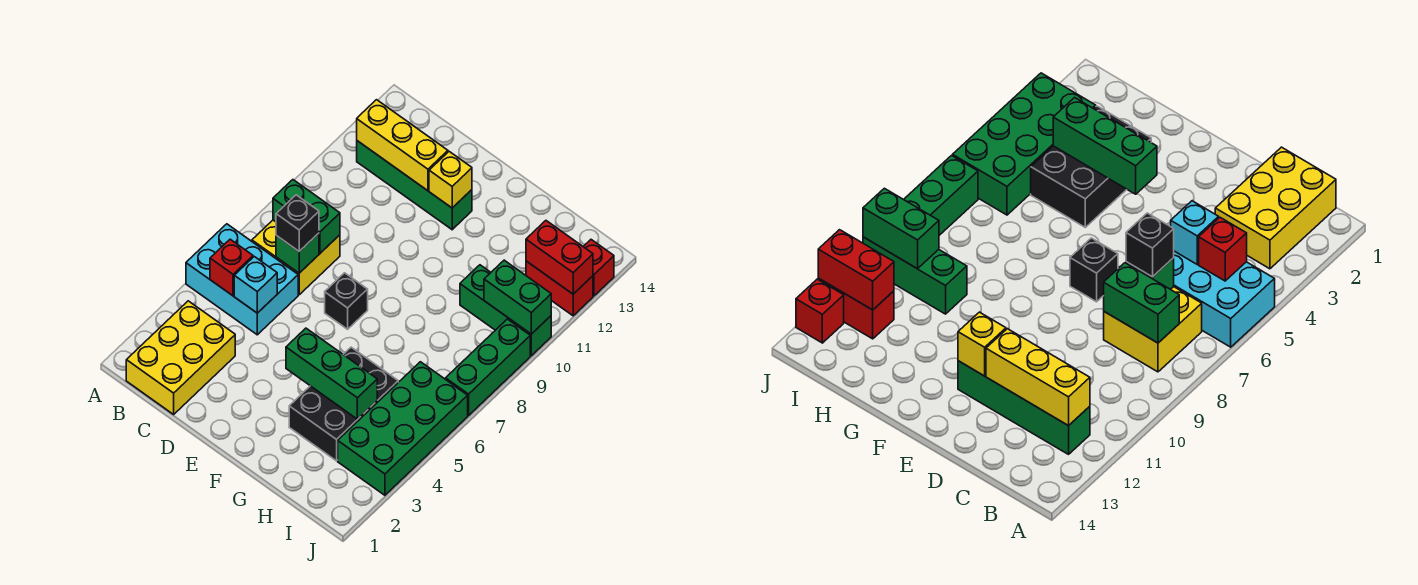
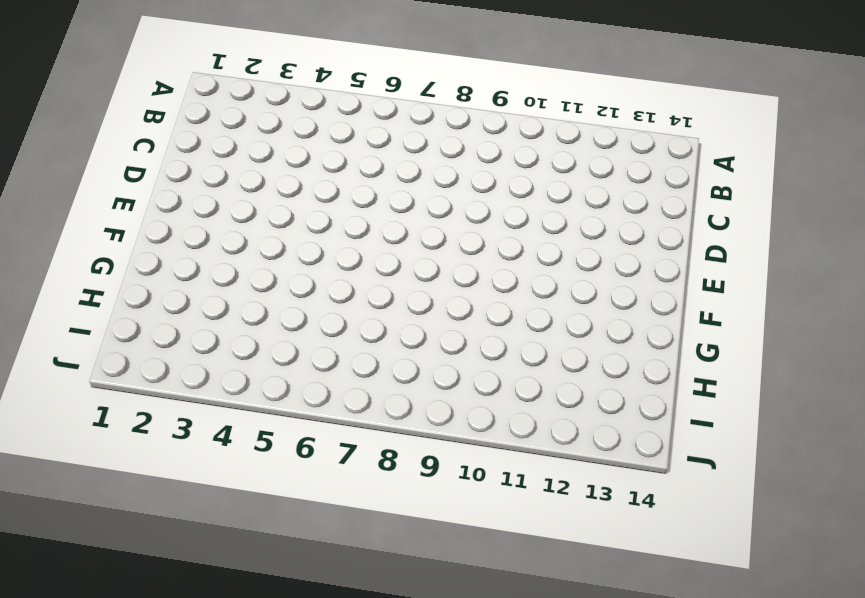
none -> cyan 2x3 brick [186,224,298,335]
none -> yellow 2x3 brick [126,301,235,414]
none -> yellow 2x2 brick [252,220,340,295]

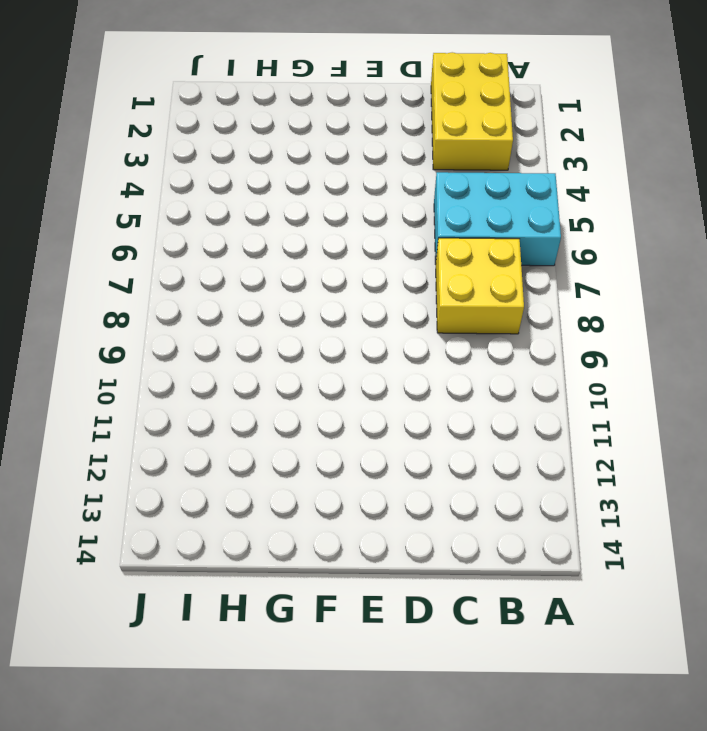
none -> green 1x4 brick [357,141,472,230]
none -> black 1x1 brick [325,273,368,329]
none -> black 2x3 brick [289,347,398,461]

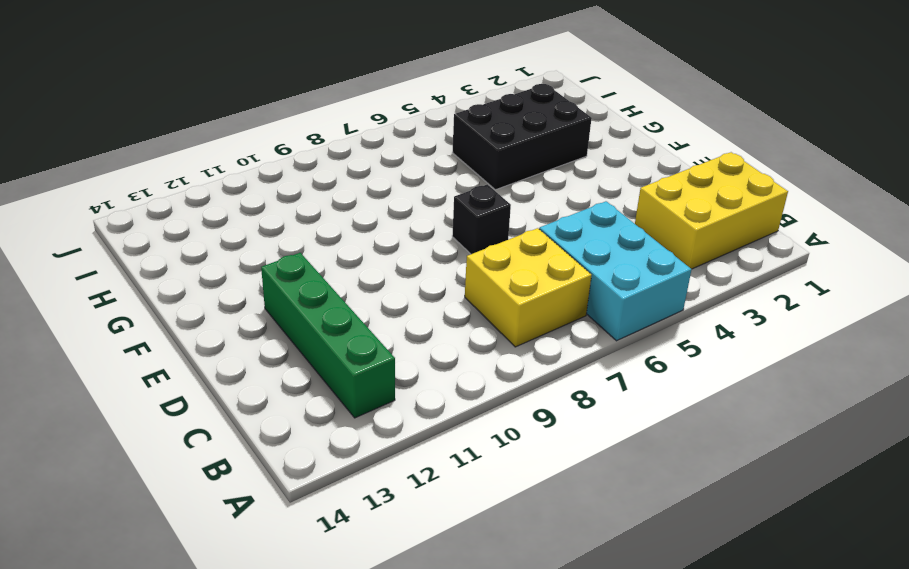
none -> green 1x3 brick [460,265,551,356]
none -> green 2x4 brick [338,362,468,495]
none -> red 1x2 brick [526,261,593,316]

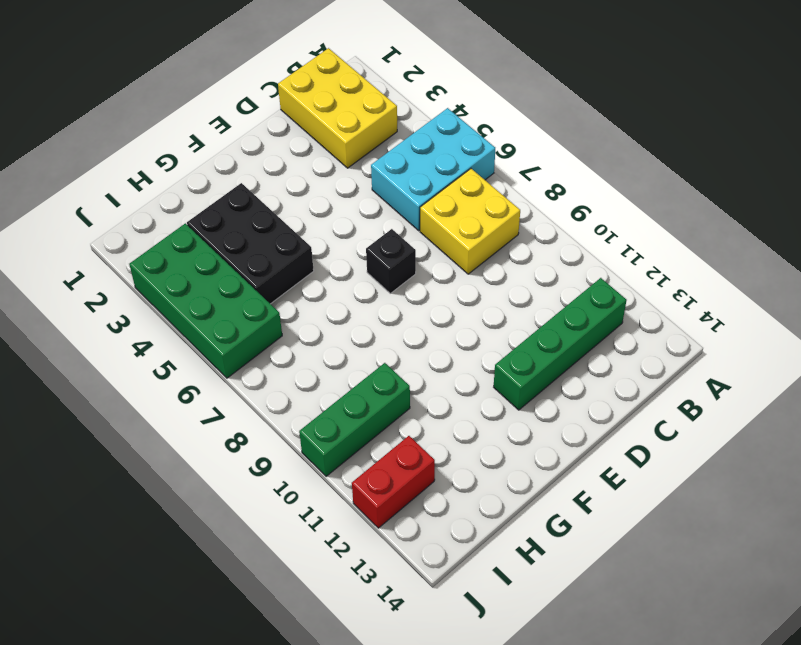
none -> green 1x3 brick [446,319,530,415]
none -> red 1x1 brick [583,240,614,296]
none -> red 1x1 brick [210,239,253,296]

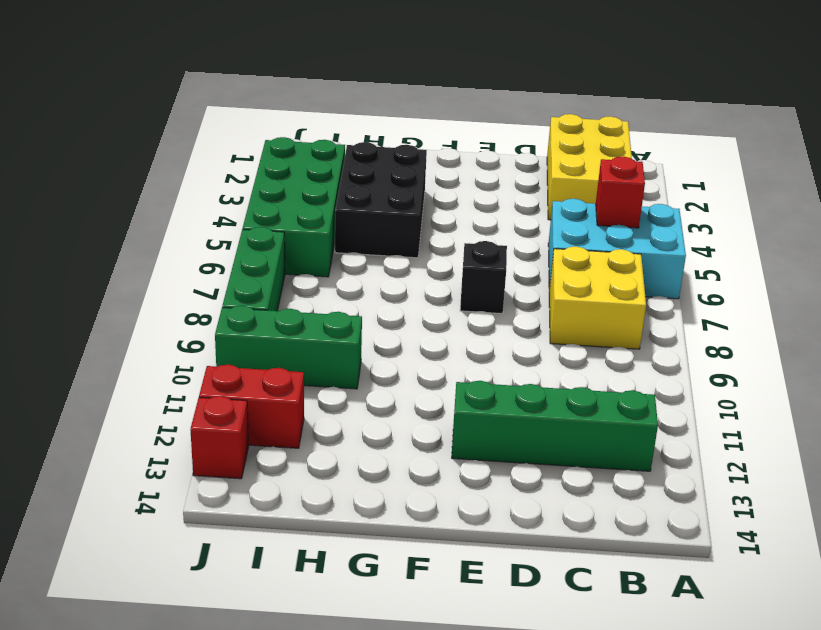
none -> green 1x2 brick [273,180,340,253]
none -> yellow 1x3 brick [357,100,448,191]
none -> cyan 1x1 brick [234,257,277,313]

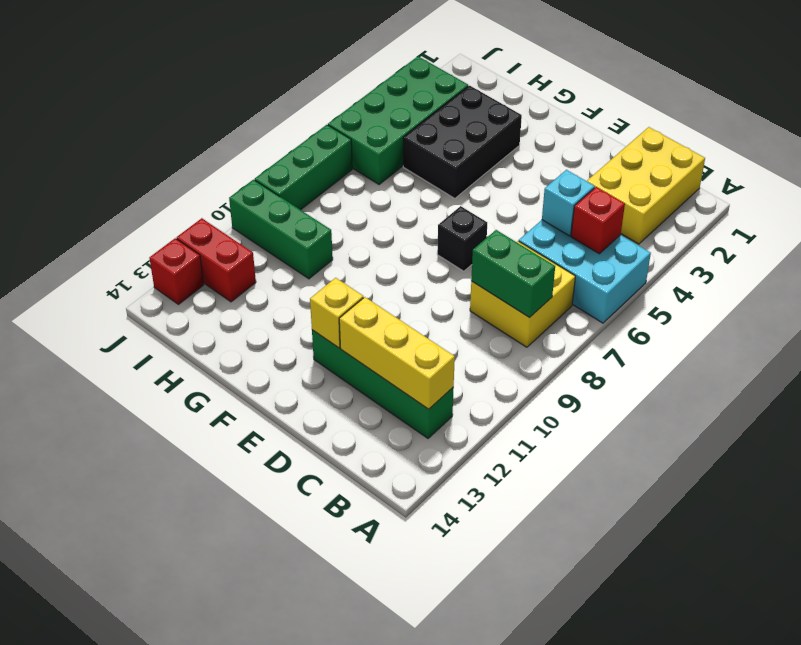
none -> green 1x1 brick [276,233,319,273]
none -> green 1x3 brick [286,328,377,419]
none -> green 1x2 brick [484,260,551,334]

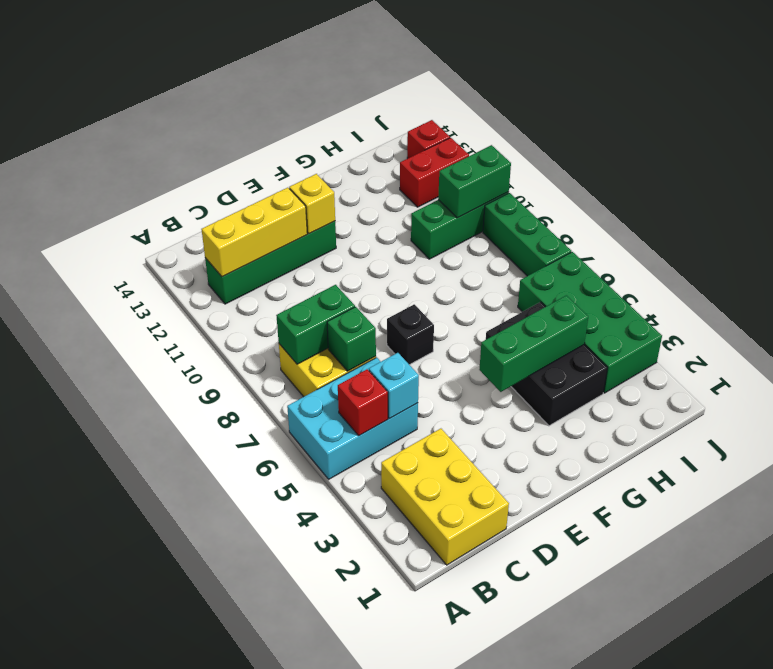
none -> red 1x2 brick [526,221,593,294]
none -> black 1x1 brick [276,195,319,251]

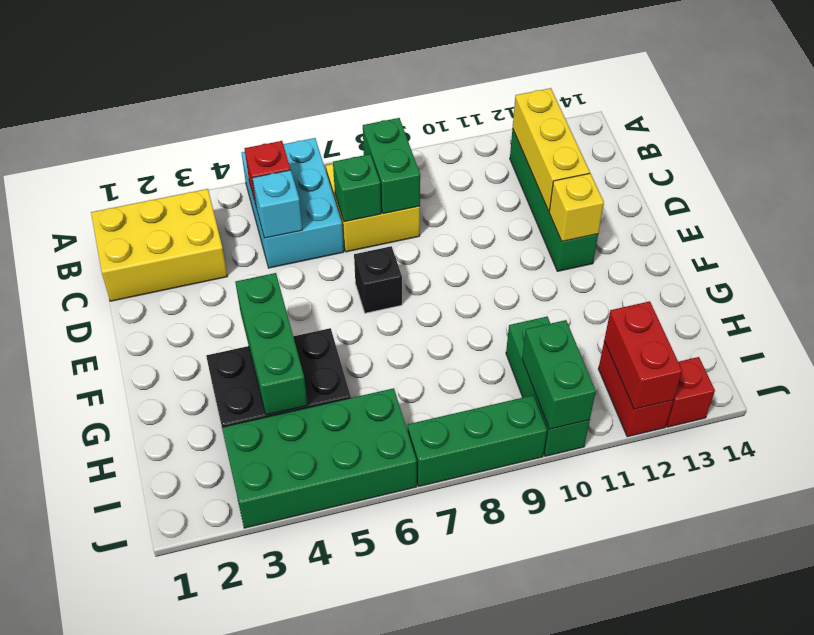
none -> black 1x1 brick [276,195,319,251]

